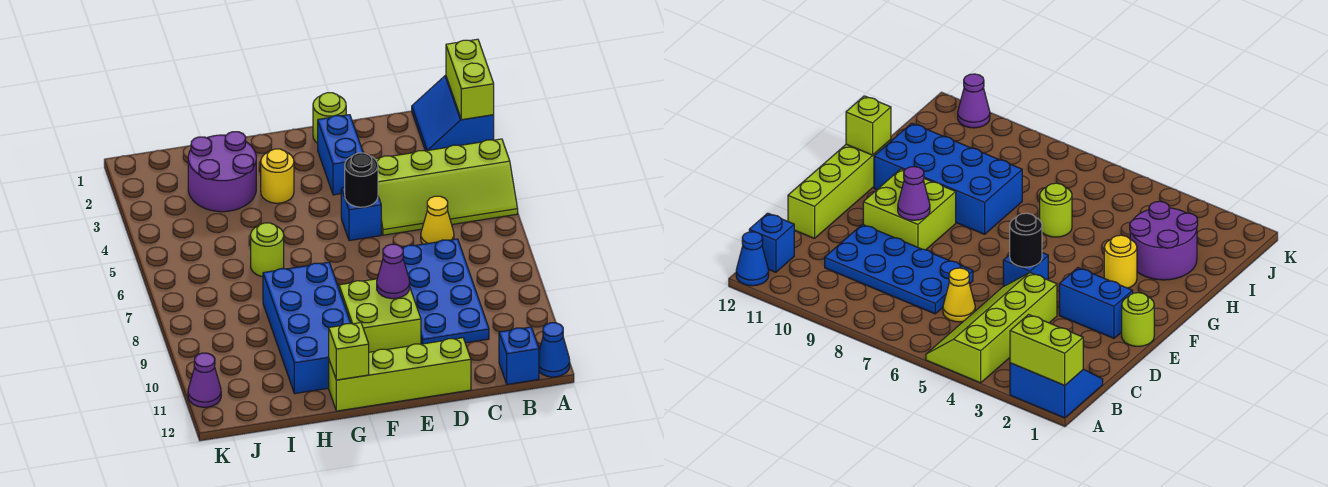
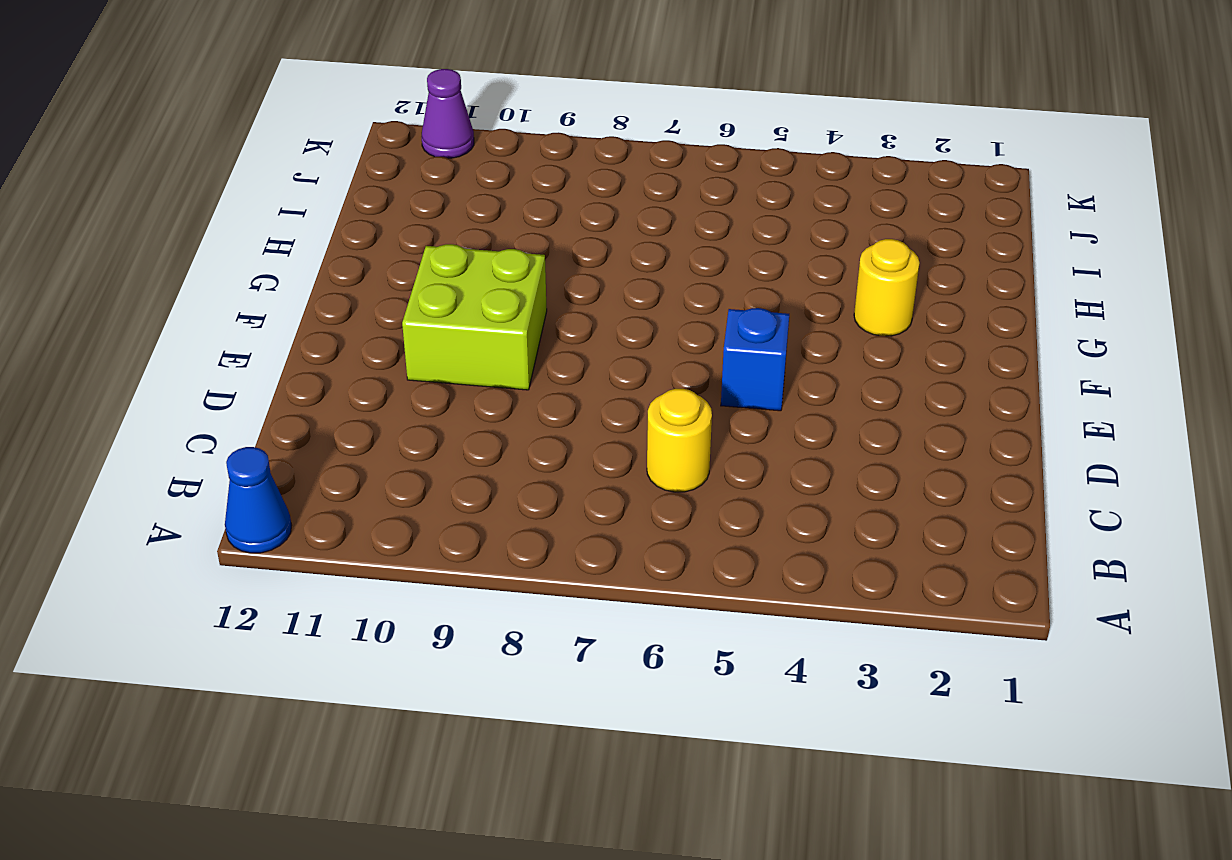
yellow 1x1 round brick [647,389,712,492] -> yellow 1x1 cone [421,196,454,244]
none -> blue 2x2 slope [412,75,494,151]
none -> lime 2x4 slope [375,139,518,235]
none -> blue 1x1 brick [499,327,539,384]

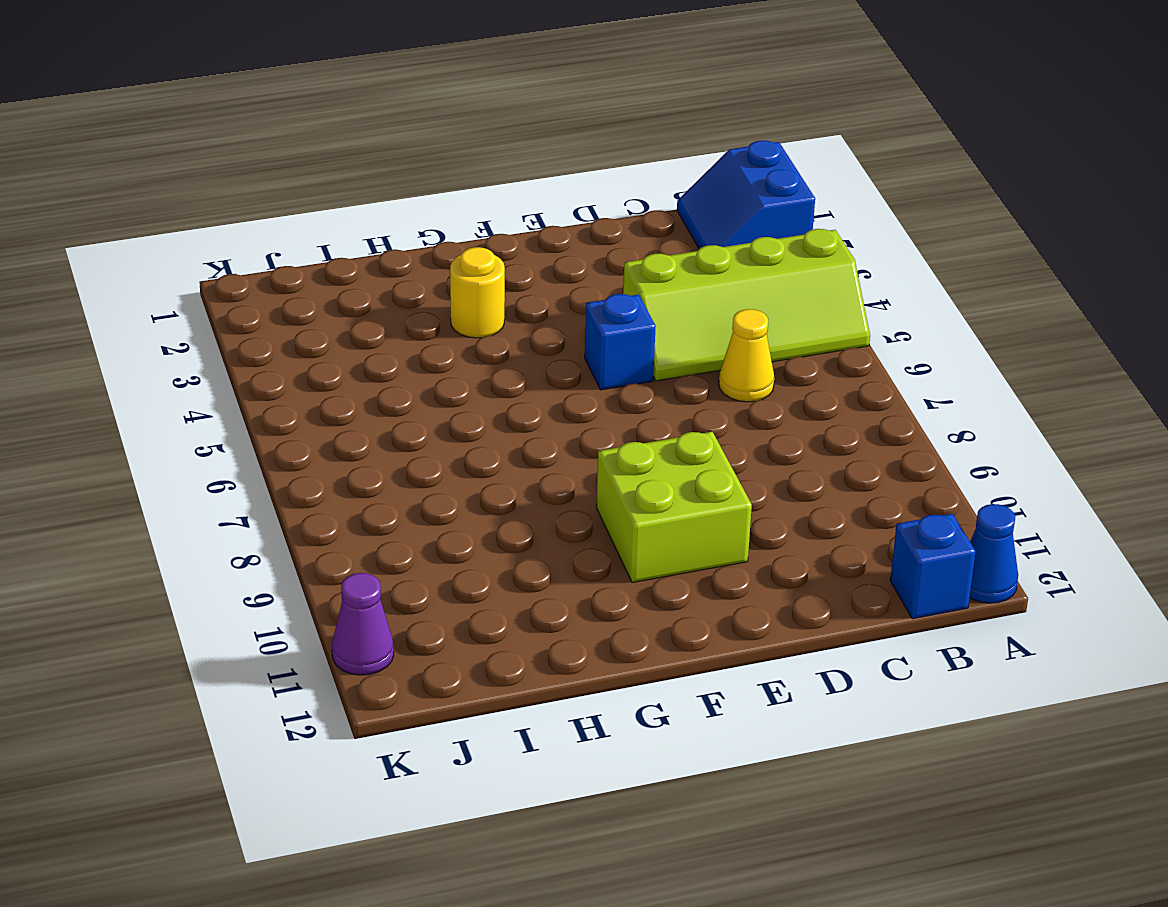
none -> blue 2x4 plate [402,239,489,344]
none -> lime 1x4 brick [329,338,471,411]
none -> lime 1x1 round brick [313,93,346,143]

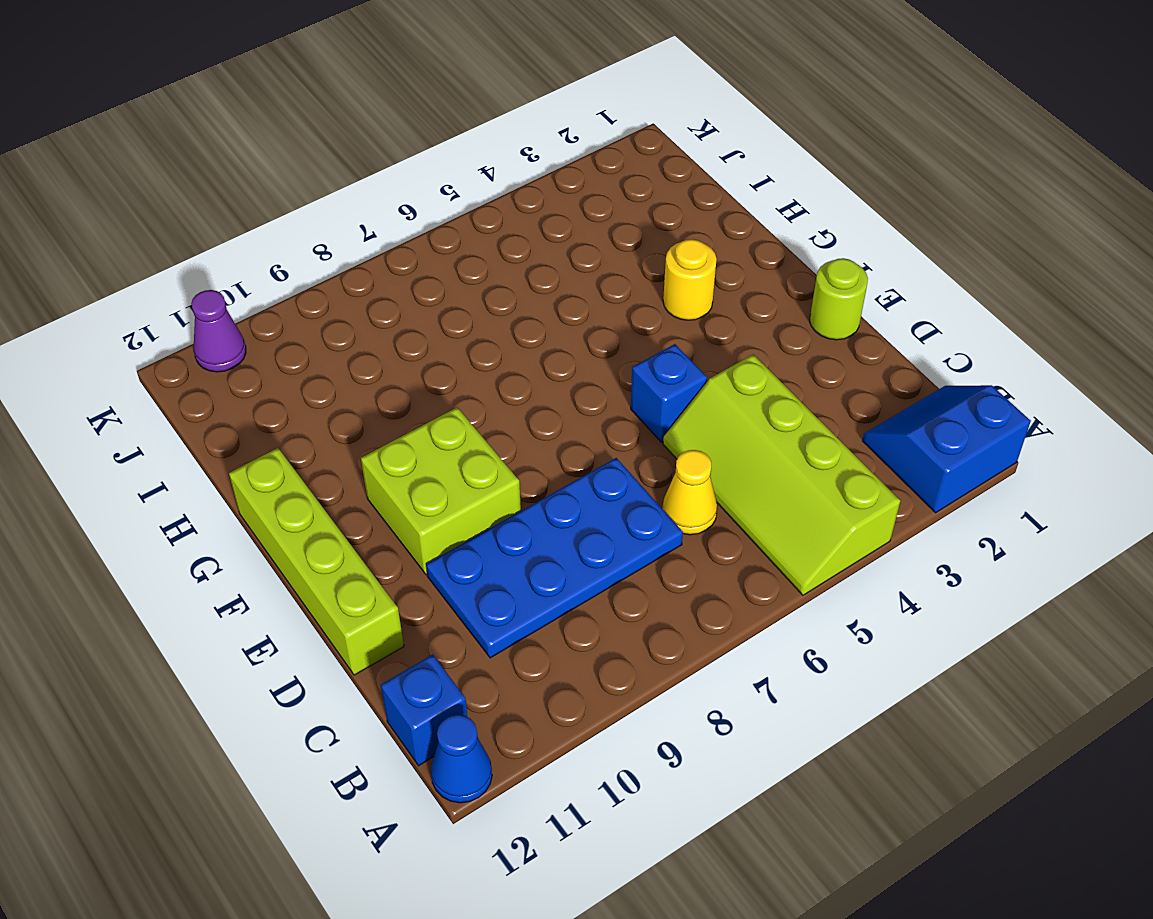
none -> blue 1x2 brick [318,115,363,195]
none -> blue 2x4 brick [263,262,351,394]
none -> purple 2x2 round brick [188,132,256,212]

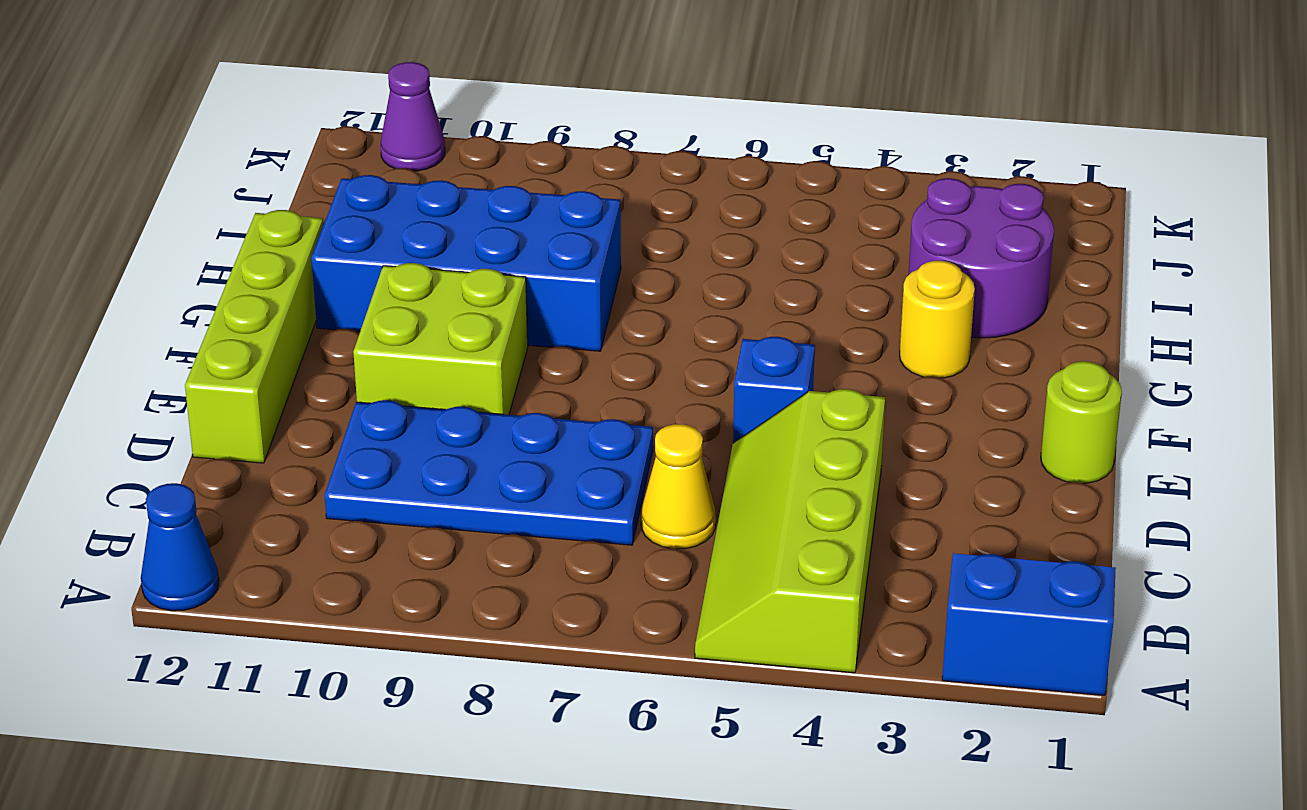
none -> blue 1x1 brick [499,327,539,384]
none -> blue 1x2 brick [318,115,363,195]
none -> lime 1x1 round brick [251,223,284,277]

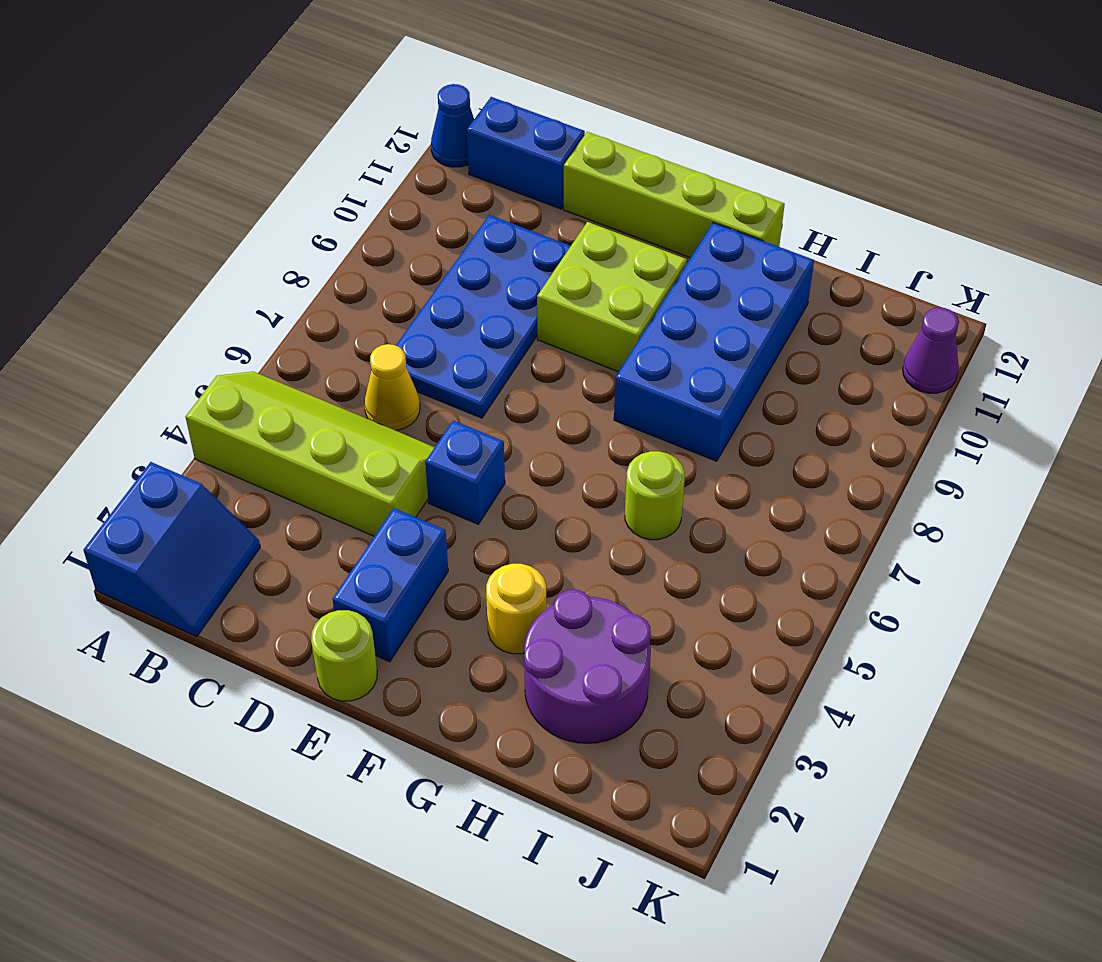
blue 1x2 brick [467,97,585,209] -> blue 1x1 brick [499,327,539,384]
none -> lime 1x2 brick [446,39,494,120]
none -> black 1x1 round brick [345,153,378,207]
none -> purple 1x1 cone [377,244,410,299]

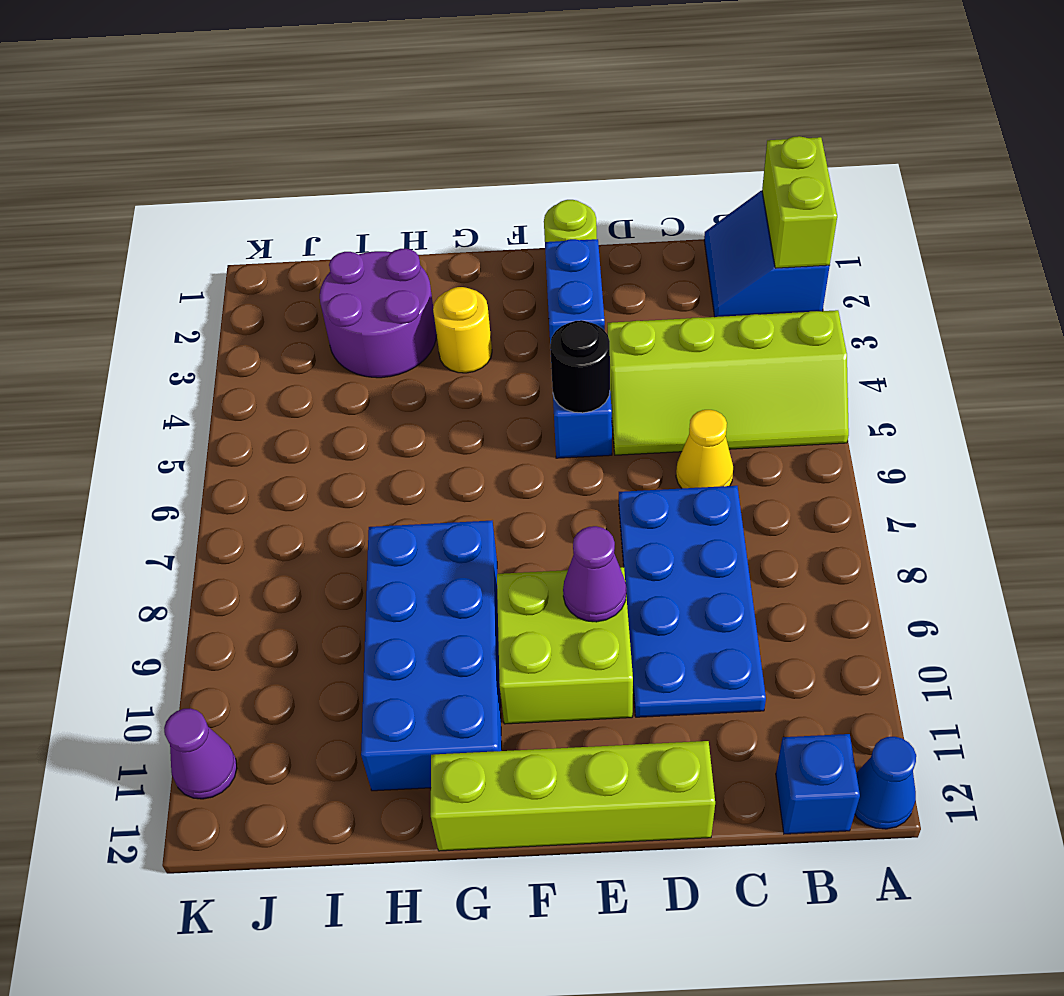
none -> lime 1x1 round brick [251,223,284,277]
none -> lime 1x1 brick [329,323,369,380]

